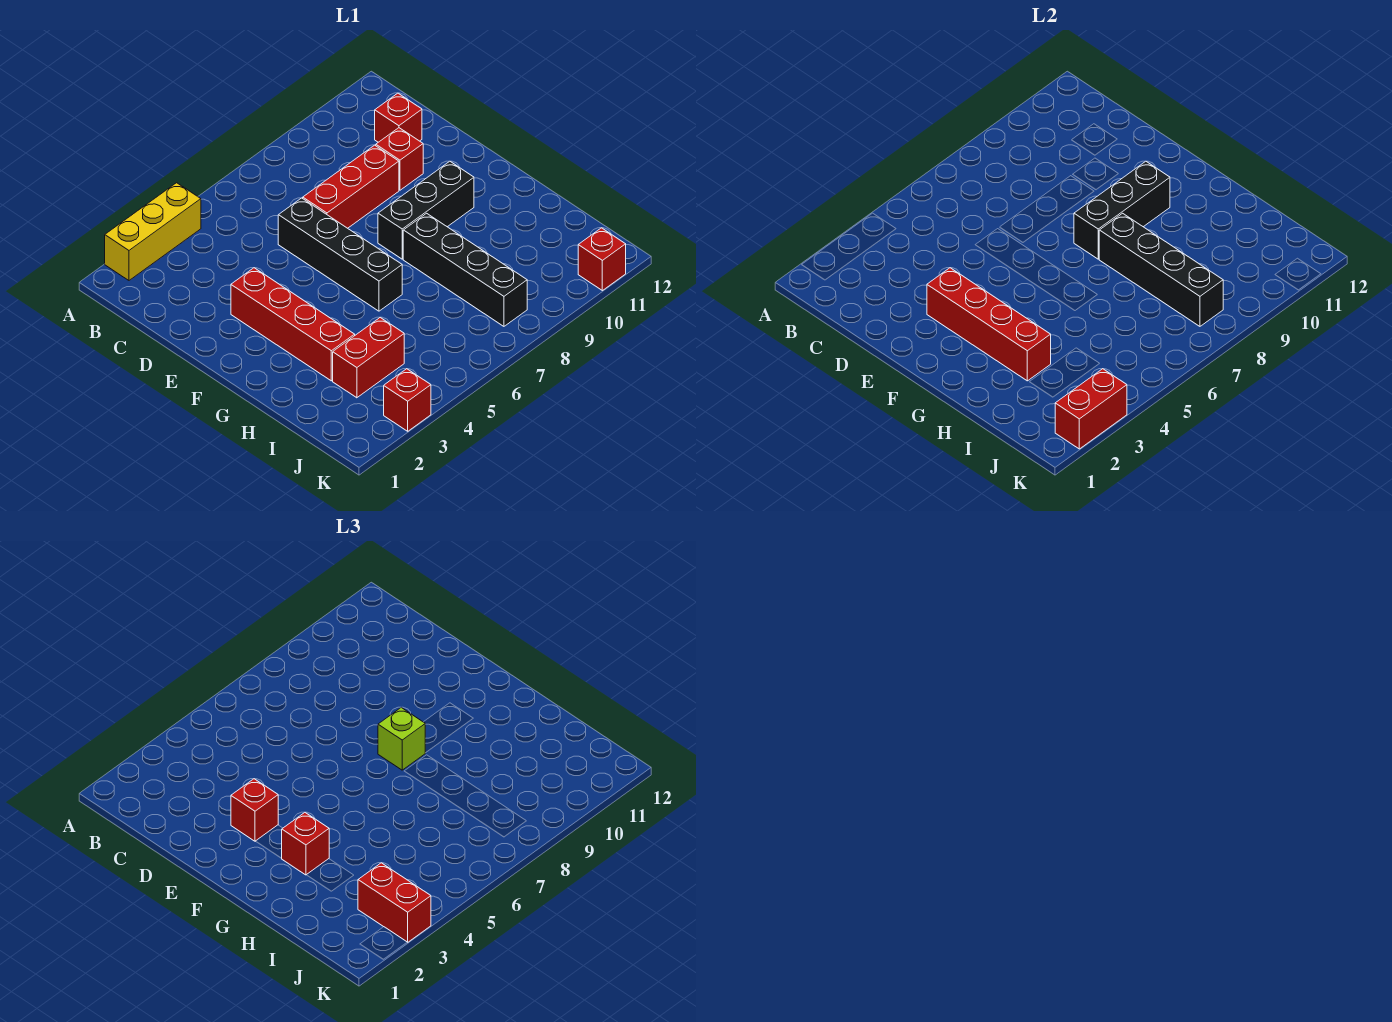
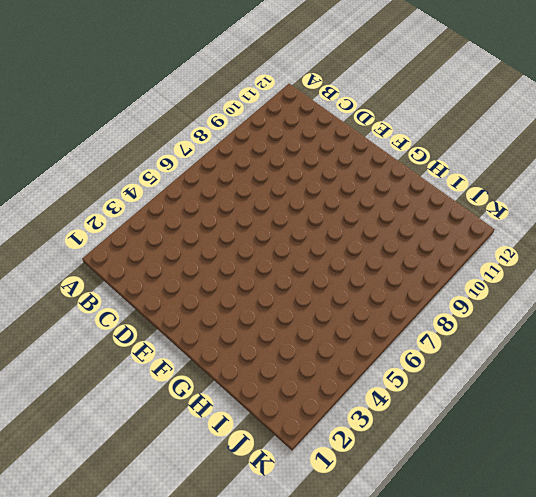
none -> yellow 1x3 brick [105,183,201,280]
none -> red 1x1 brick [375,93,422,142]
none -> black 1x4 brick [278,198,402,311]

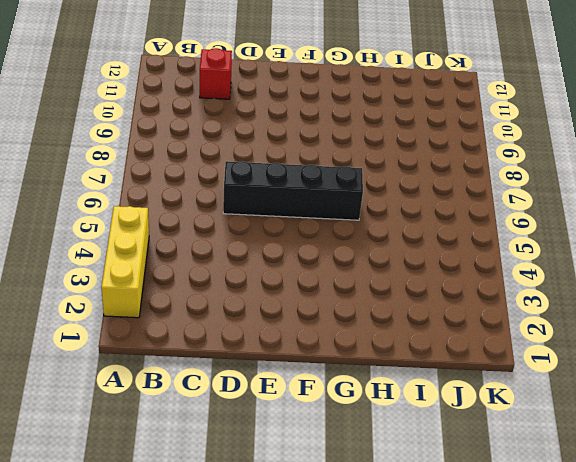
none -> red 1x3 brick [303,145,399,228]
none -> red 1x1 brick [376,128,423,190]
none -> red 1x4 brick [231,268,355,381]

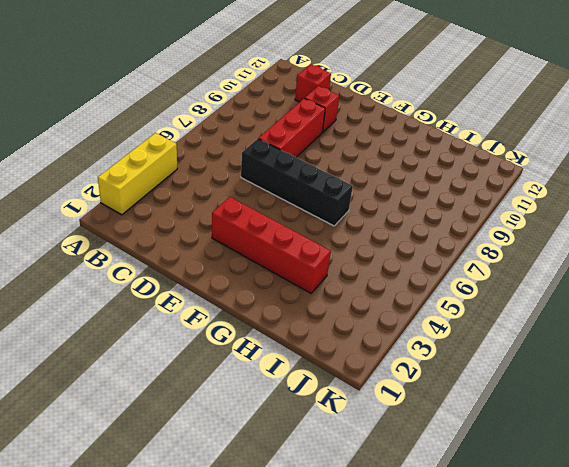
none -> black 1x3 brick [378,161,474,259]
none -> black 1x4 brick [403,213,527,326]
none -> red 1x2 brick [333,317,404,398]

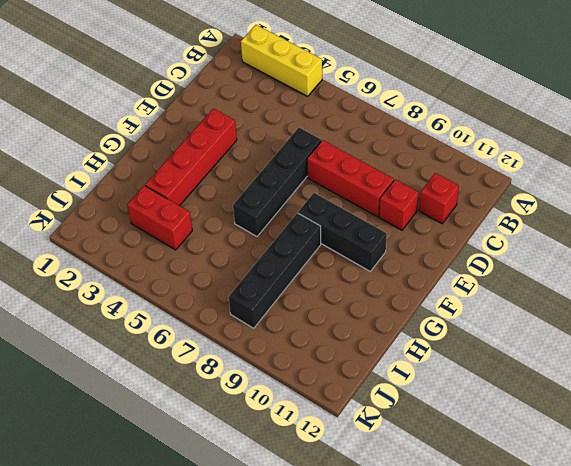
none -> red 1x1 brick [384,369,431,431]
none -> red 1x1 brick [578,228,626,291]
none -> red 1x4 brick [927,268,1051,381]

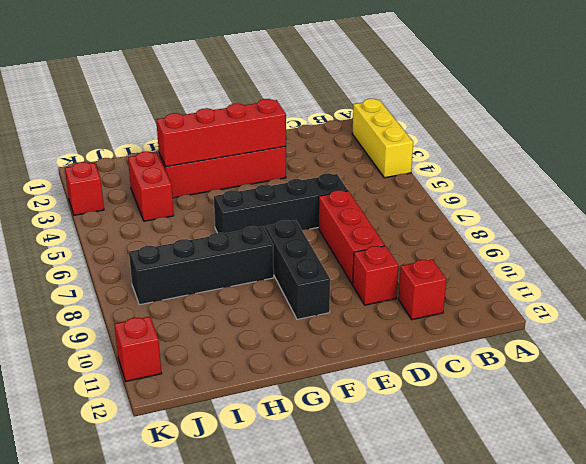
none -> black 1x3 brick [1074,161,1170,259]
none -> black 1x4 brick [1099,213,1223,326]
none -> red 1x2 brick [1055,369,1127,449]

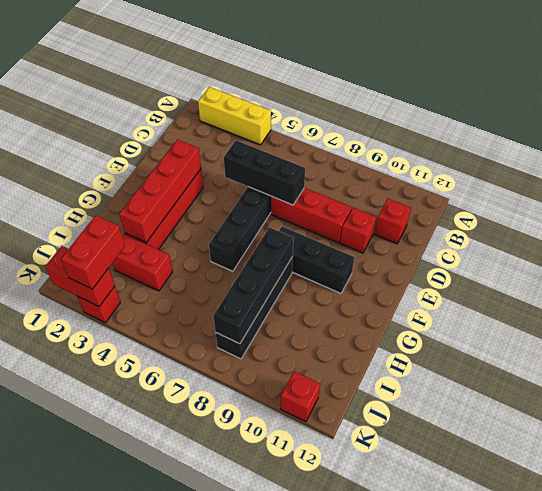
black 1x3 brick [224,140,305,205] -> black 1x3 brick moved to [1074,161,1170,259]
none -> red 1x1 brick [231,779,278,841]
none -> lime 1x1 brick [378,707,425,770]
none -> red 1x1 brick [282,812,329,875]

